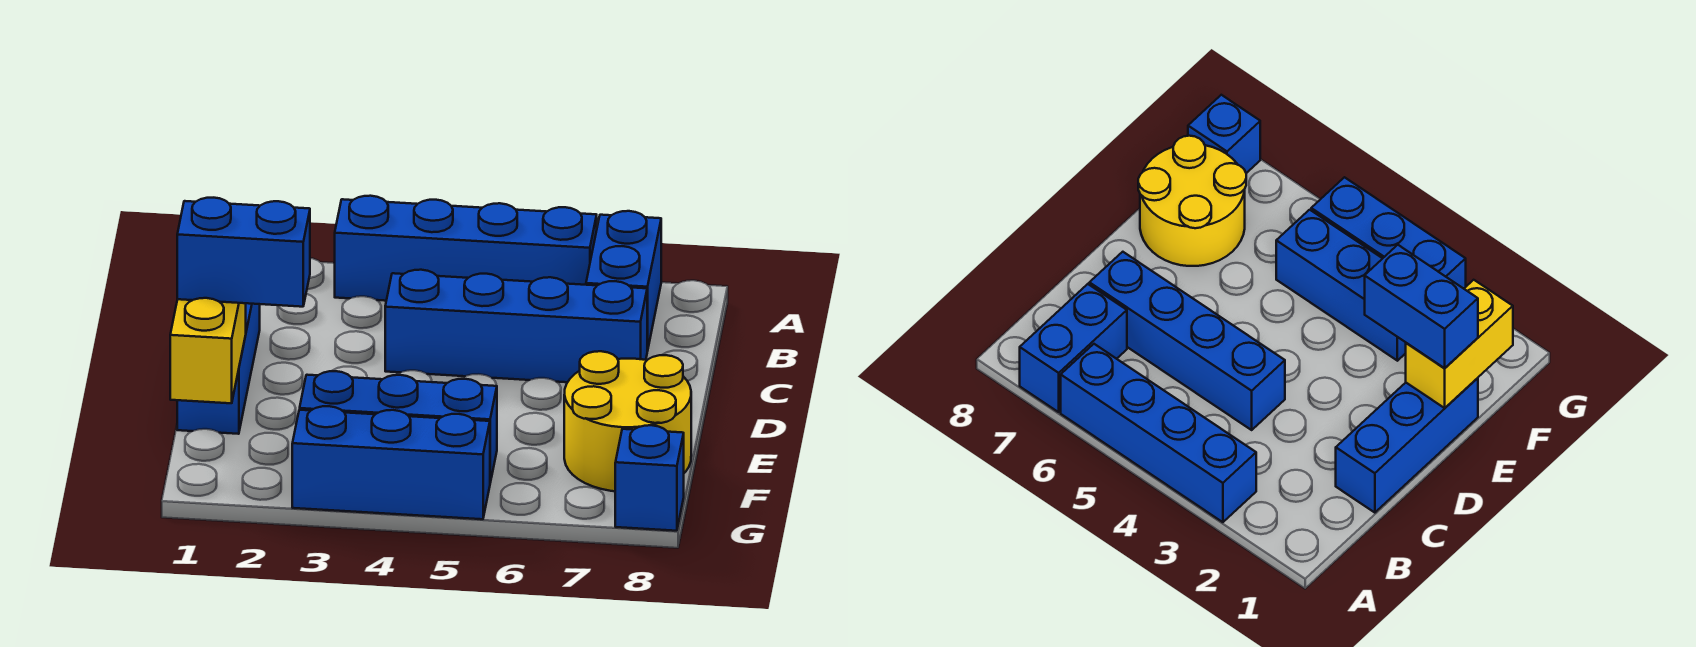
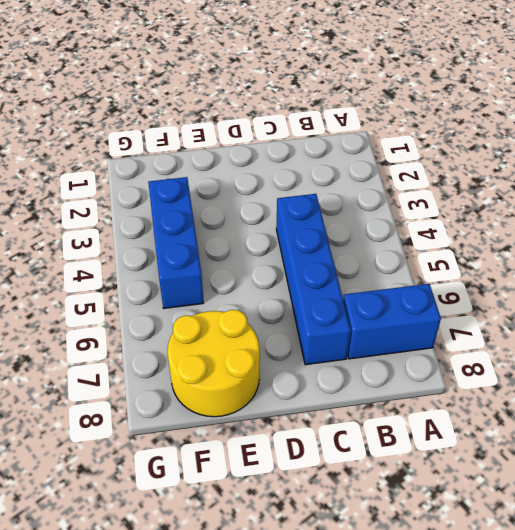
none -> blue 1x4 brick [335,196,597,301]
none -> blue 1x3 brick [177,303,260,434]

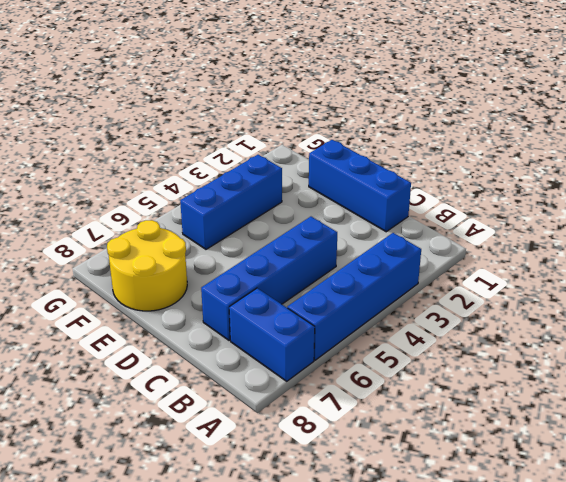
none -> blue 1x3 brick [292,406,490,519]
none -> blue 1x1 brick [615,425,684,531]

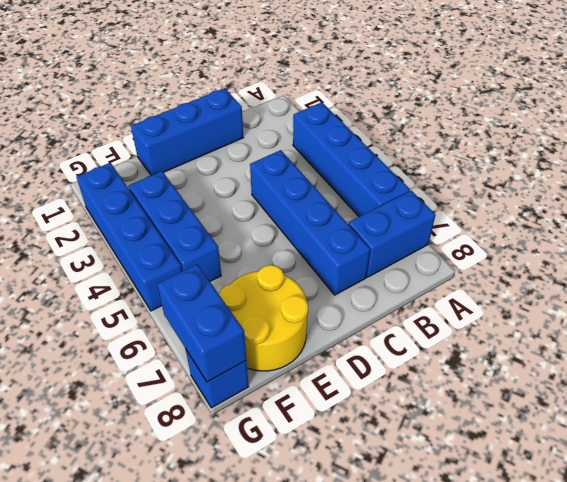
blue 1x4 brick [77,163,182,311] -> blue 1x3 brick [292,406,490,519]
blue 1x2 brick [157,264,246,382] -> blue 1x2 brick moved to [177,198,310,307]
none -> yellow 1x2 brick [170,298,246,403]

